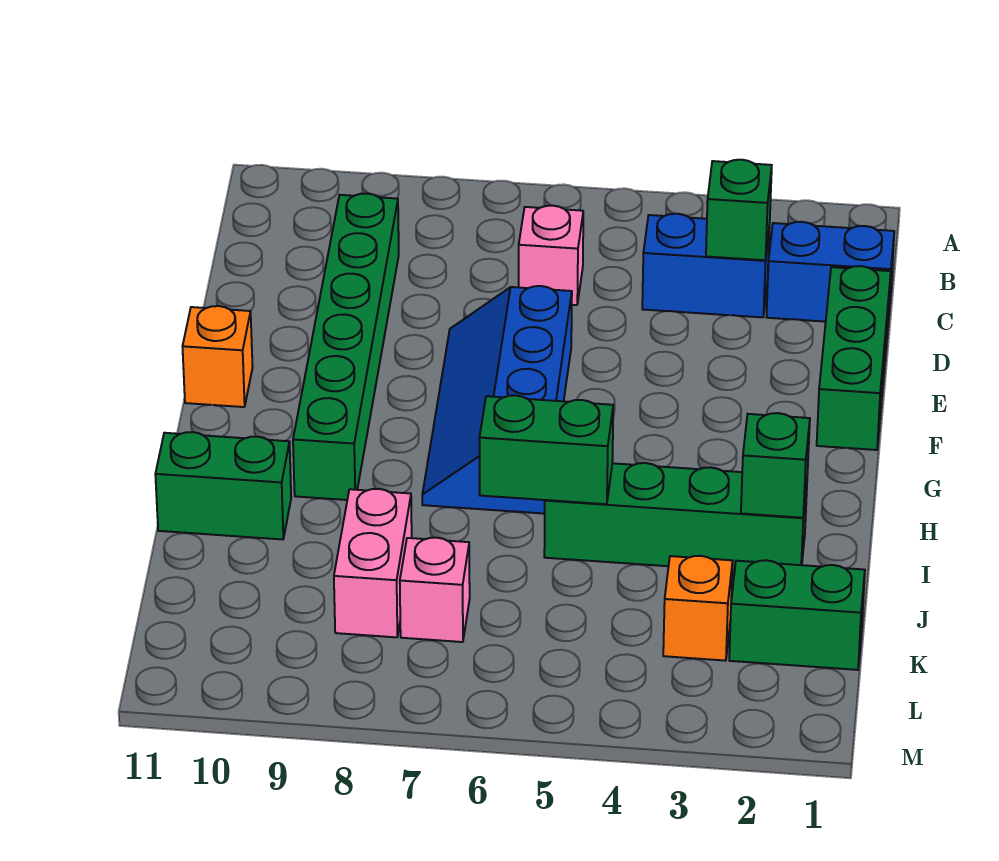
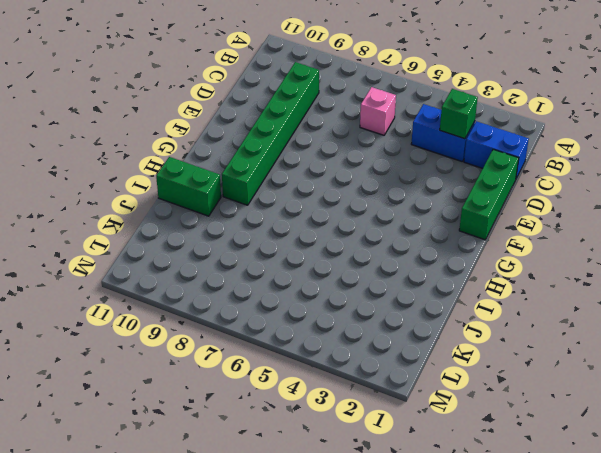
none -> blue 2x4 slope [422,286,572,514]
none -> orange 1x1 brick [183,306,253,407]
none -> green 1x4 brick [544,463,807,571]

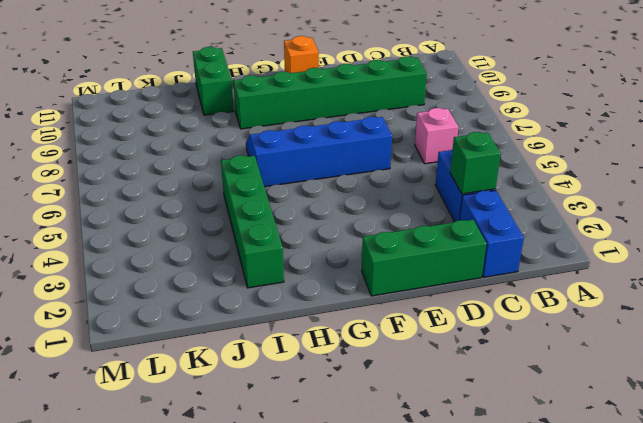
none -> pink 1x2 brick [334,489,412,637]
none -> green 1x2 brick [729,560,865,670]
none -> orange 1x1 brick [663,556,733,661]

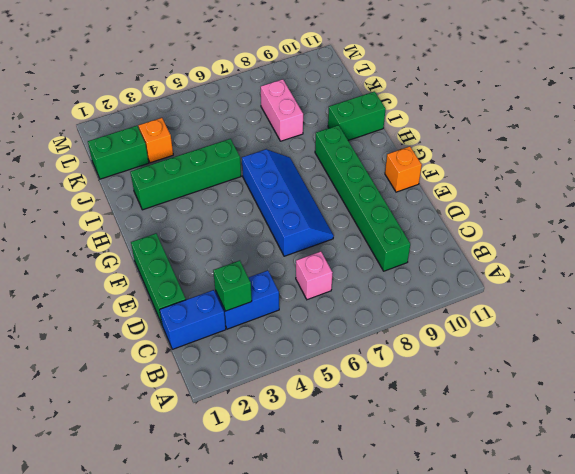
none -> pink 1x1 brick [400,538,470,642]
none -> green 1x1 brick [741,413,810,518]
none -> green 1x2 brick [479,395,613,504]

